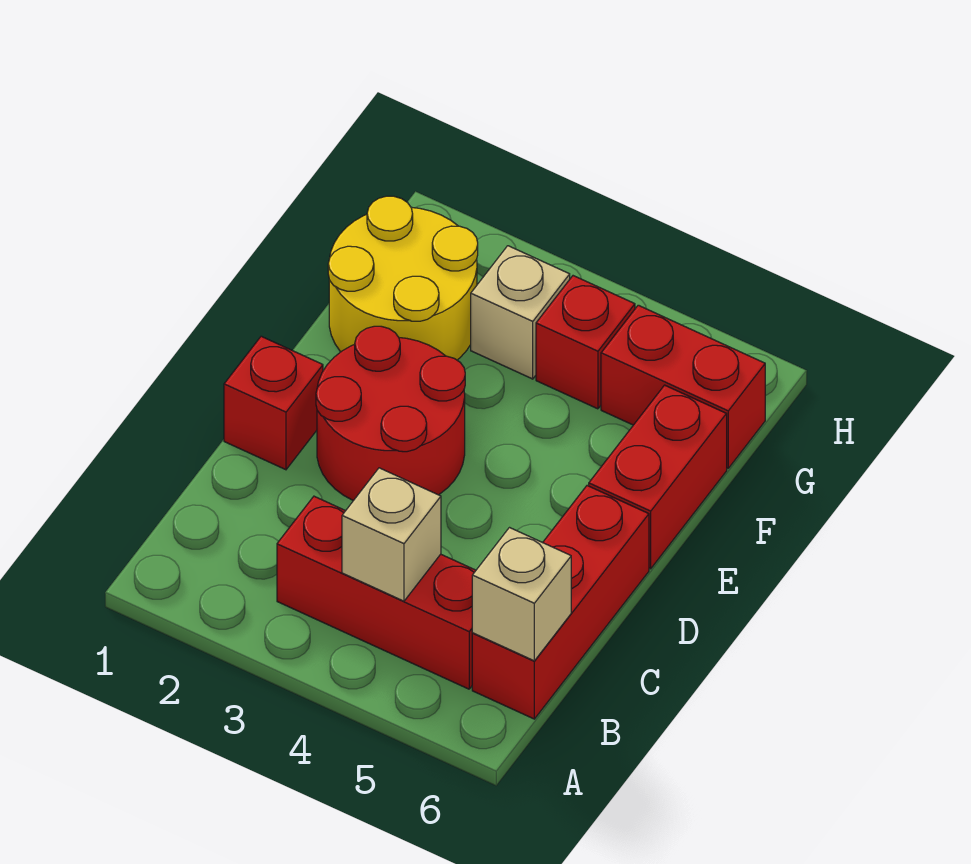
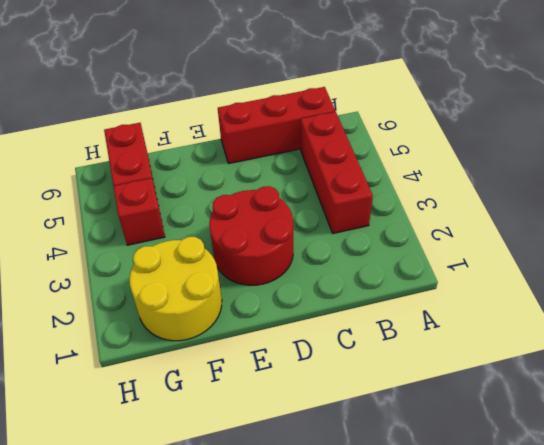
none -> red 1x1 brick [224,336,323,470]
none -> red 1x2 brick [589,385,727,569]

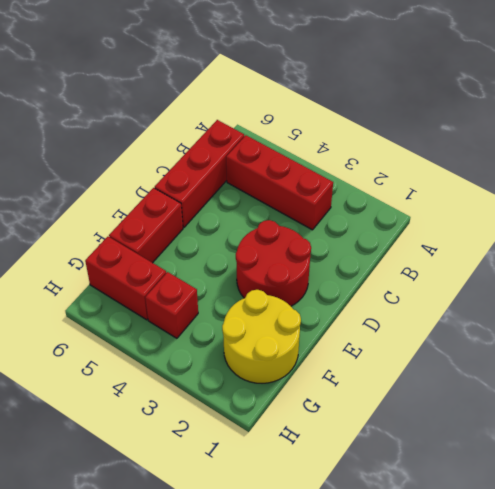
none -> red 1x1 brick [224,336,323,470]
none -> tan 1x1 brick [471,246,570,379]

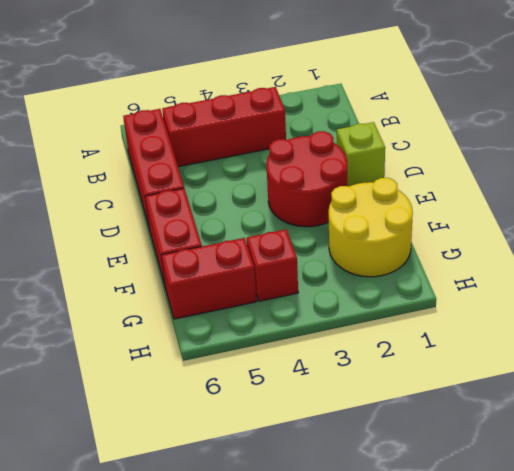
lime 1x1 brick [337,122,385,187] -> red 1x1 brick [224,336,323,470]
none -> tan 1x1 brick [471,246,570,379]
none -> tan 1x1 brick [342,468,441,601]

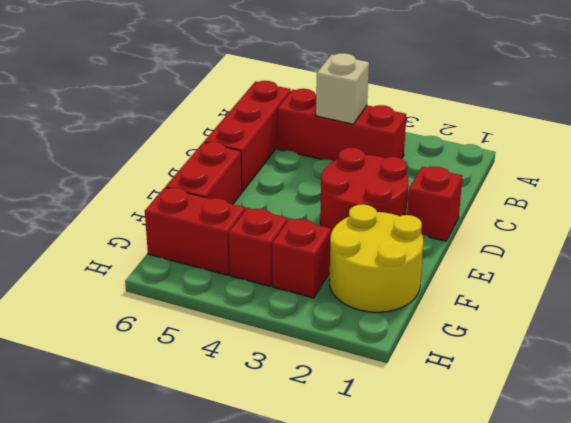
red 1x1 brick [272,218,331,298] -> tan 1x1 brick [471,246,570,379]
none -> tan 1x1 brick [472,528,571,661]

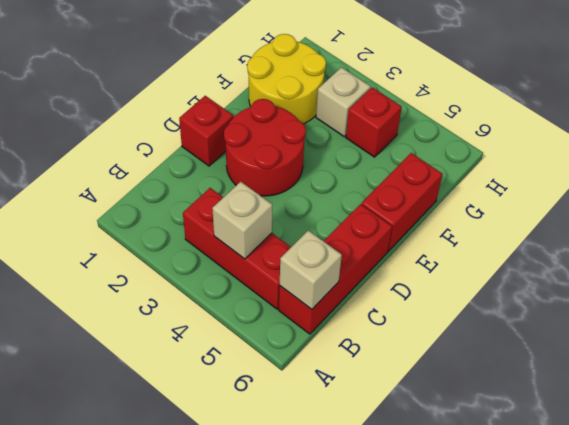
none -> red 1x2 brick [601,305,765,468]

